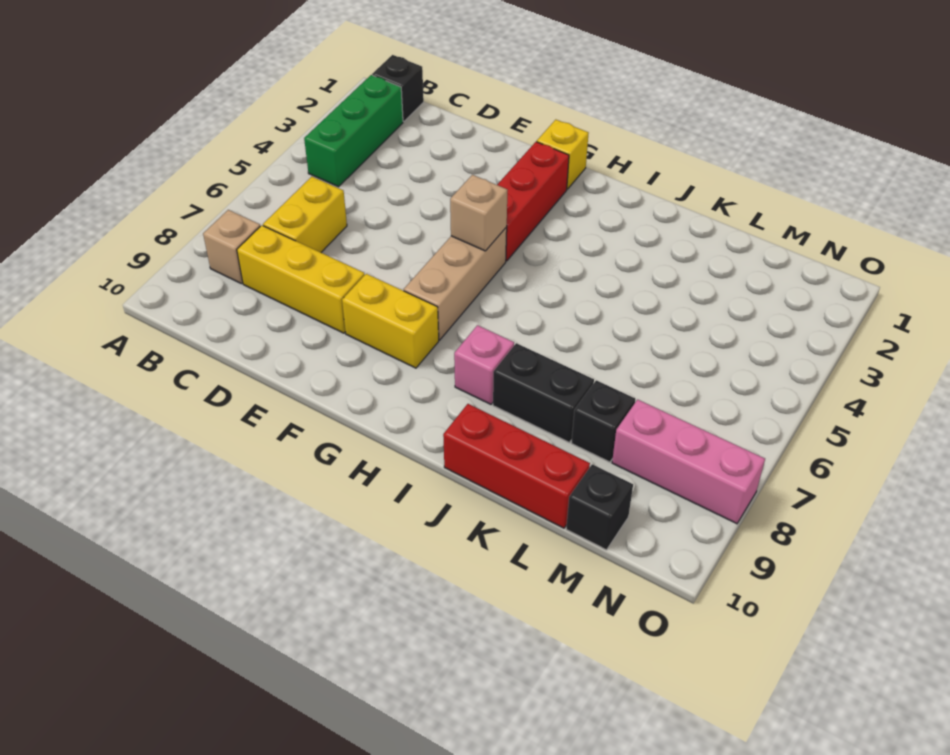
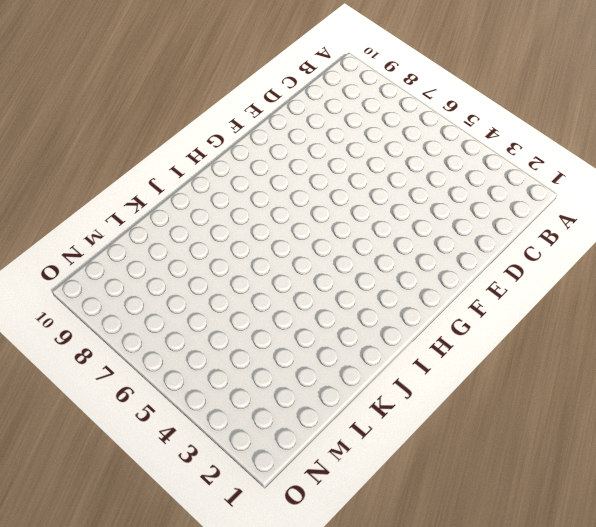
none -> black 1x1 brick [372,55,424,121]
none -> green 1x3 brick [304,75,403,187]
none -> tan 1x1 brick [203,210,260,284]

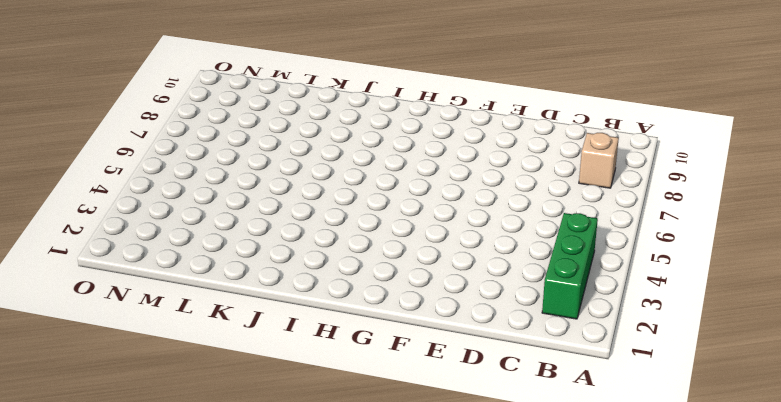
none -> black 1x1 brick [372,55,424,121]
none -> yellow 1x2 brick [263,177,347,252]
none -> yellow 1x3 brick [237,225,365,333]

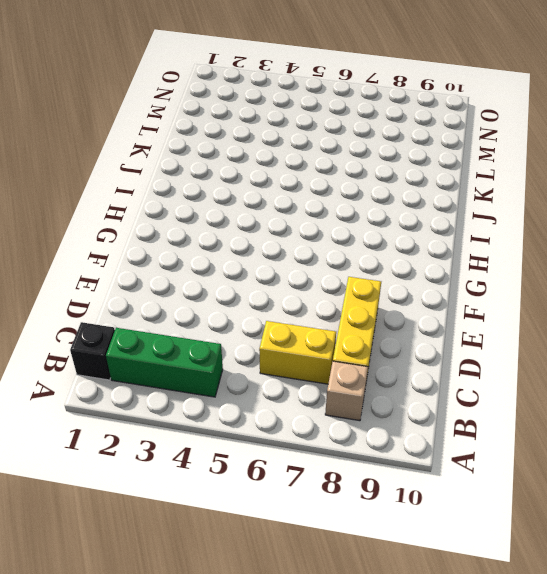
none -> yellow 1x2 brick [342,274,439,368]
none -> yellow 1x1 brick [537,120,589,189]
none -> red 1x3 brick [497,142,569,261]

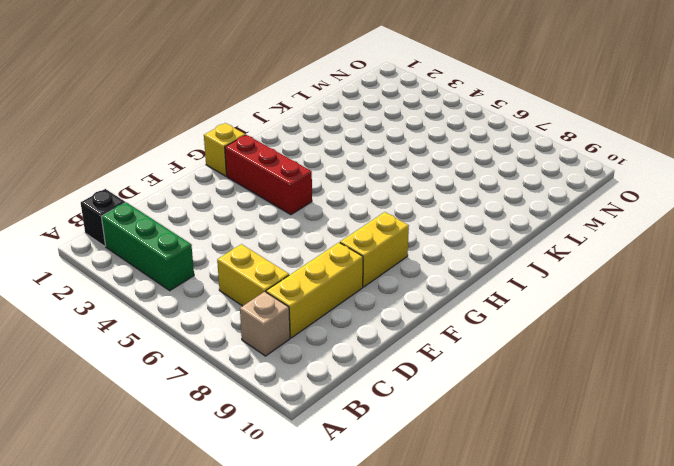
none -> tan 1x3 brick [404,227,507,340]
none -> pink 1x1 brick [454,325,514,404]
none -> black 1x2 brick [493,343,594,443]

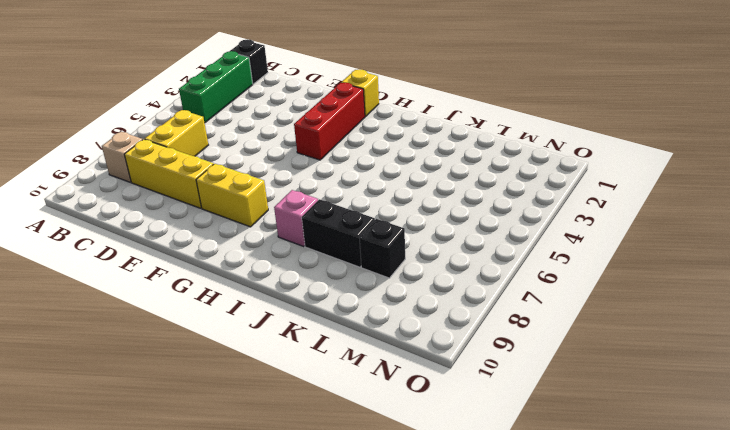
none -> tan 1x3 brick [404,227,507,340]
none -> red 1x3 brick [443,404,590,528]
none -> pink 1x3 brick [612,400,765,524]

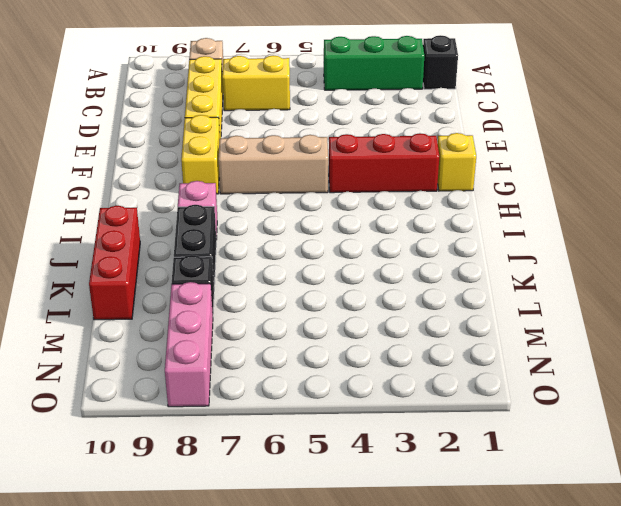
none -> black 1x1 brick [566,464,633,550]
none -> tan 1x1 brick [450,175,508,251]

